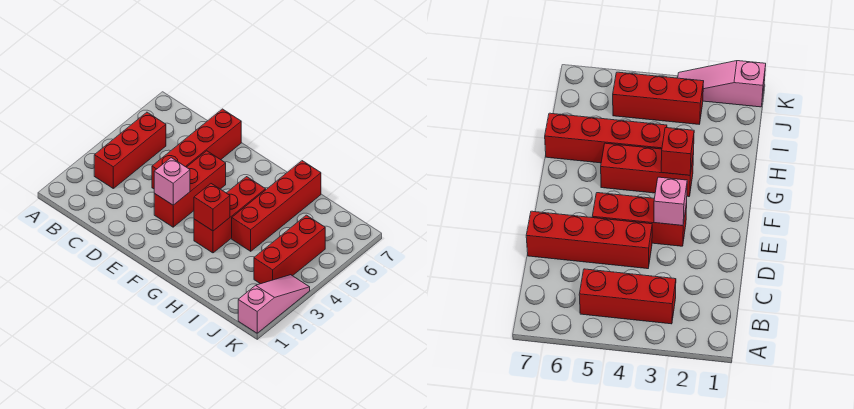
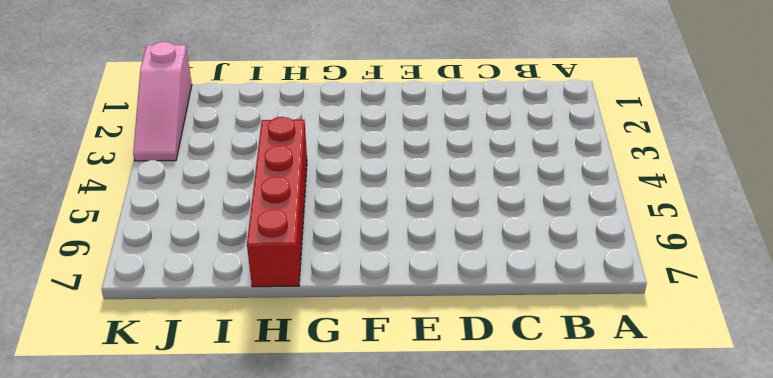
none -> red 1x3 brick [94,112,166,188]
none -> red 1x4 brick [152,109,241,189]

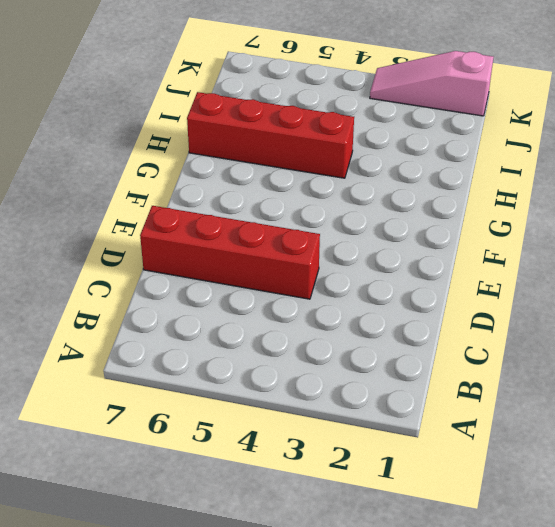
none -> red 1x3 brick [94,112,166,188]
none -> red 1x3 brick [154,151,226,227]

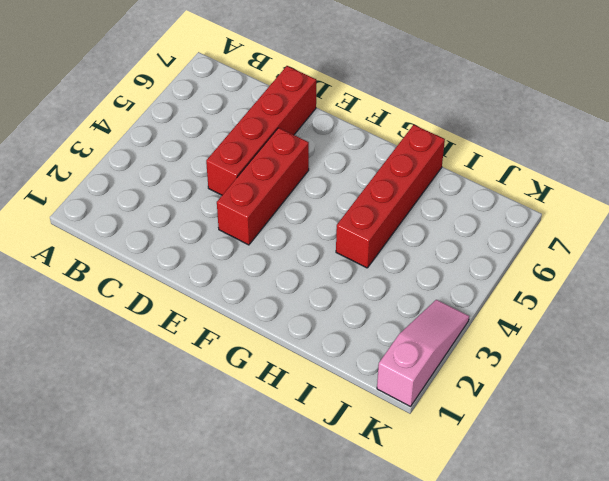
none -> red 1x3 brick [94,112,166,188]
none -> red 1x3 brick [194,177,266,253]

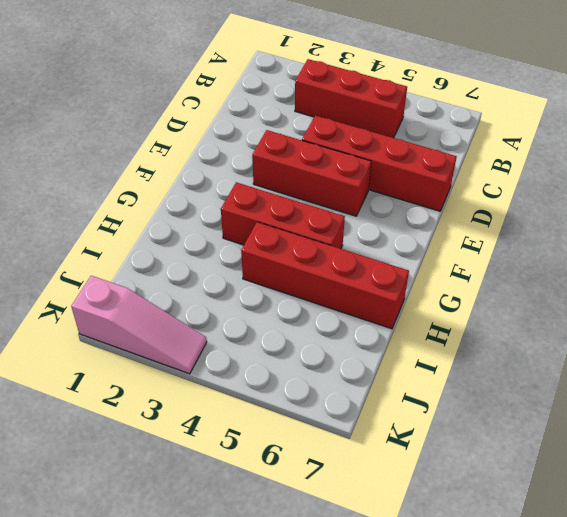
none -> red 1x3 brick [254,215,325,284]
none -> pink 1x1 brick [154,158,190,205]

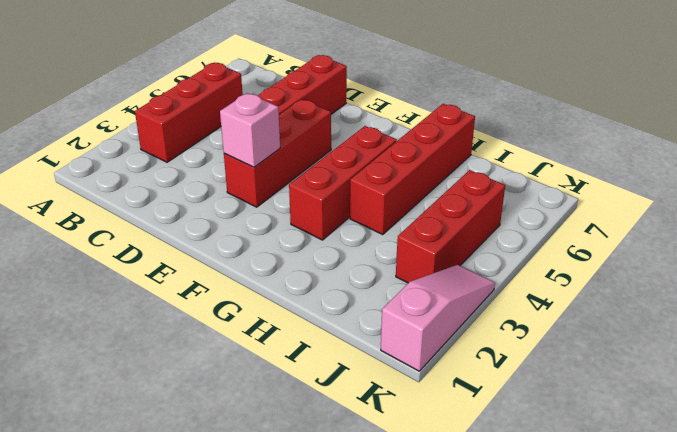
none -> red 1x1 brick [194,184,230,231]

